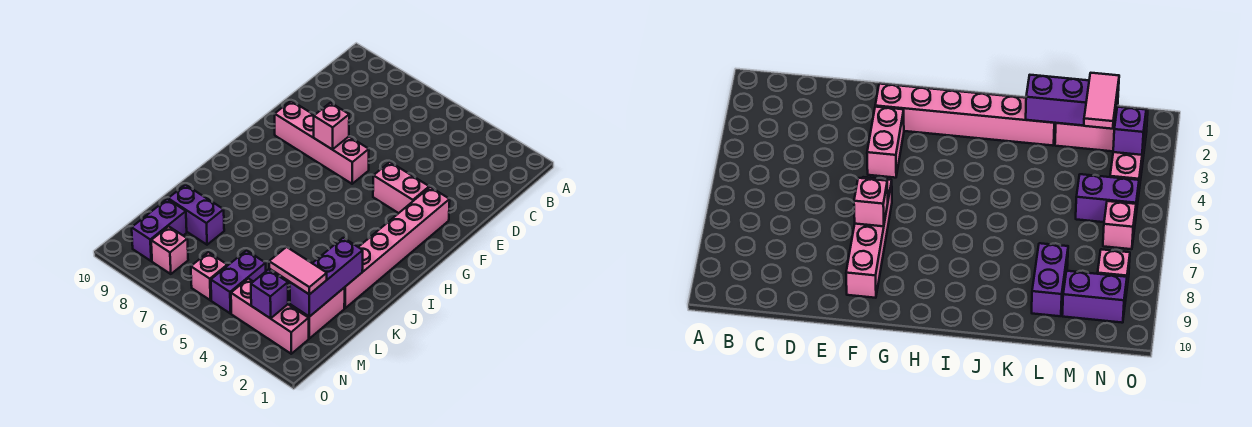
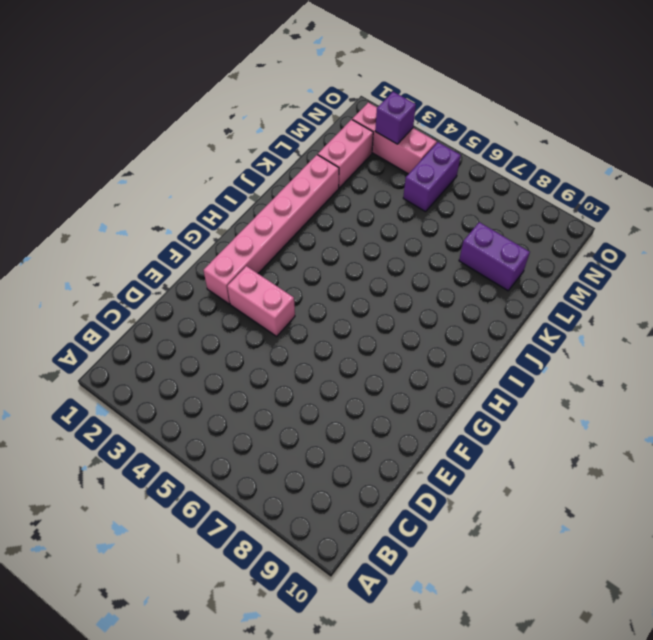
none -> pink 1x4 brick [275,101,369,184]
none -> purple 1x2 brick [132,199,187,261]
none -> pink 1x1 brick [191,252,227,300]

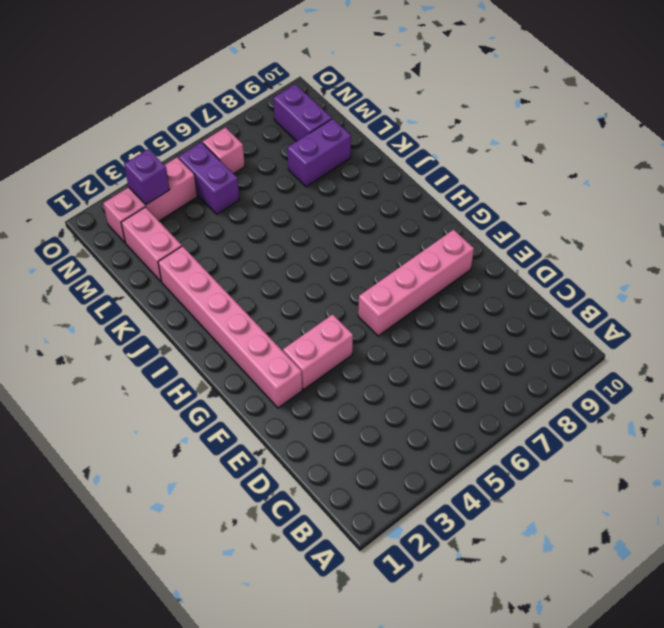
none -> pink 1x1 brick [151,226,188,274]
none -> pink 1x1 brick [314,103,349,150]
none -> purple 1x3 brick [290,238,363,317]

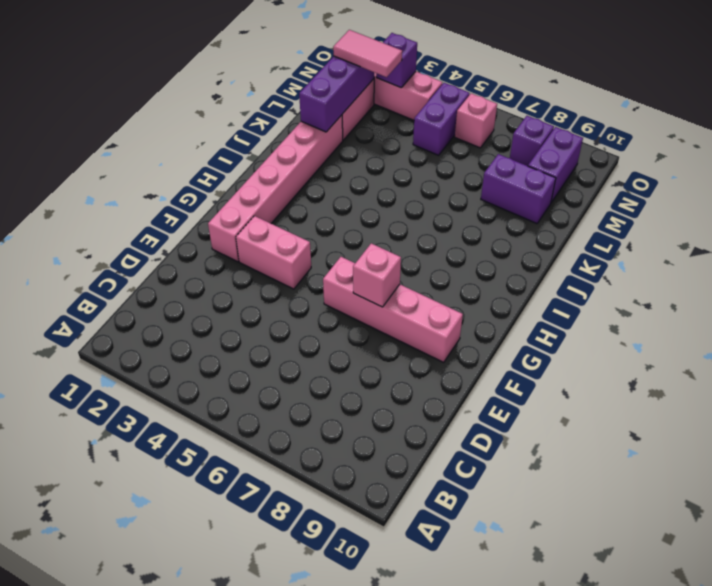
purple 1x1 brick [510,116,554,166] -> pink 1x1 brick [151,226,188,274]

